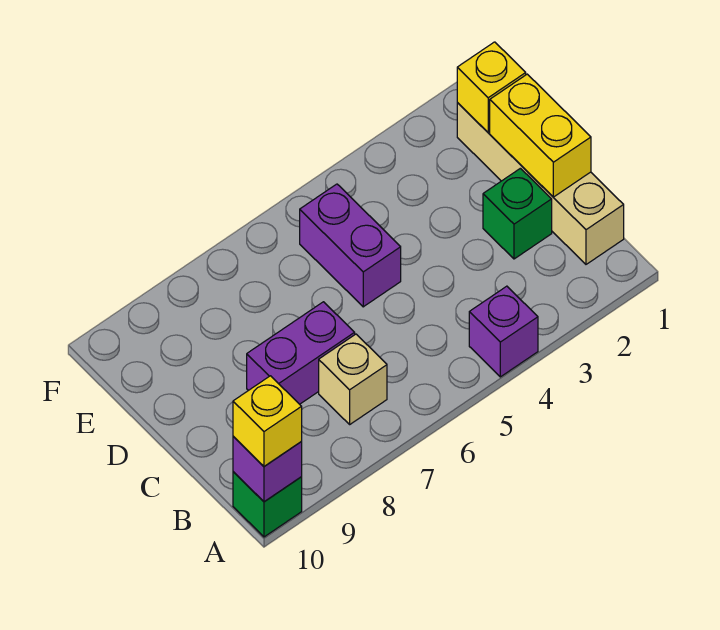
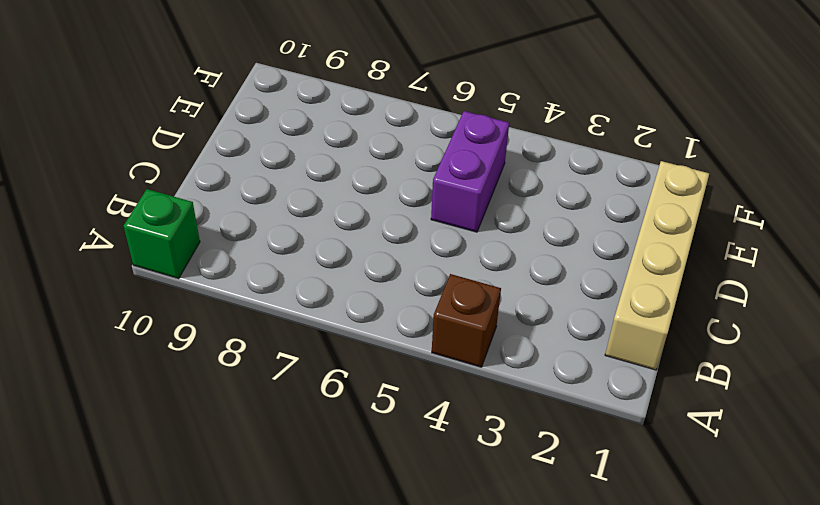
brown 1x1 brick [432,274,501,367] -> purple 1x1 brick [469,286,538,377]
none -> tan 1x1 brick [319,334,387,424]
none -> green 1x1 brick [483,168,552,259]

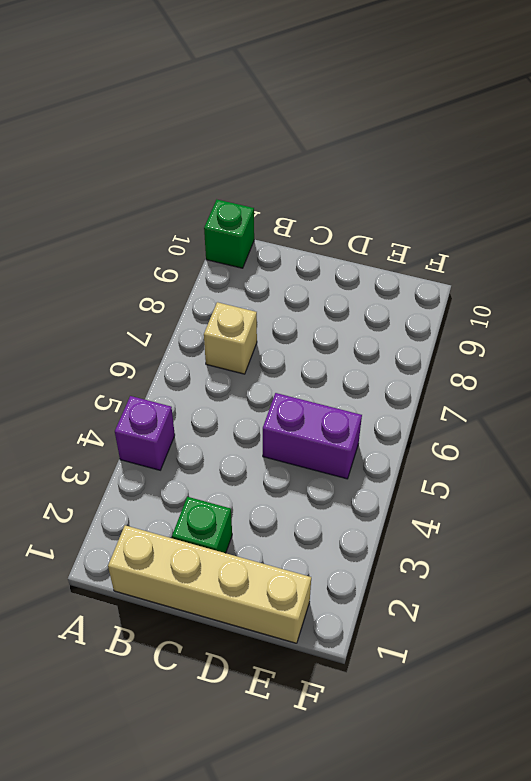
none -> purple 1x2 brick [247,302,355,404]
none -> purple 1x1 brick [233,437,302,502]

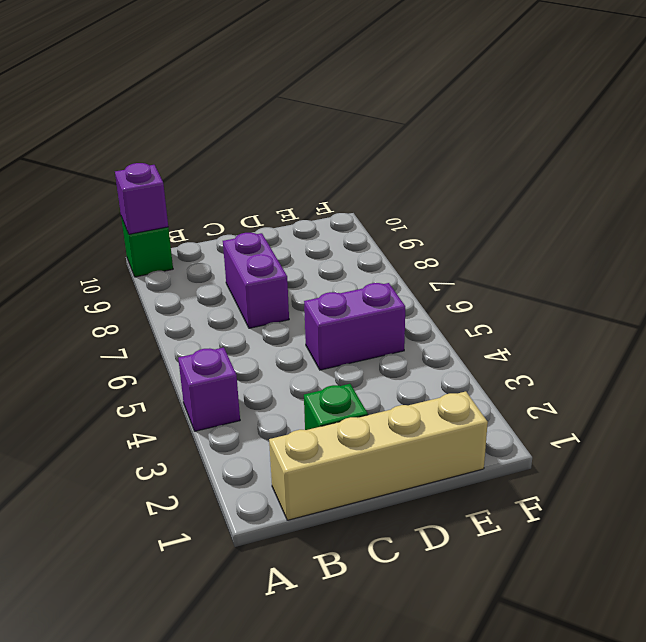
none -> tan 1x1 brick [319,334,387,424]
none -> yellow 1x2 brick [490,74,591,197]

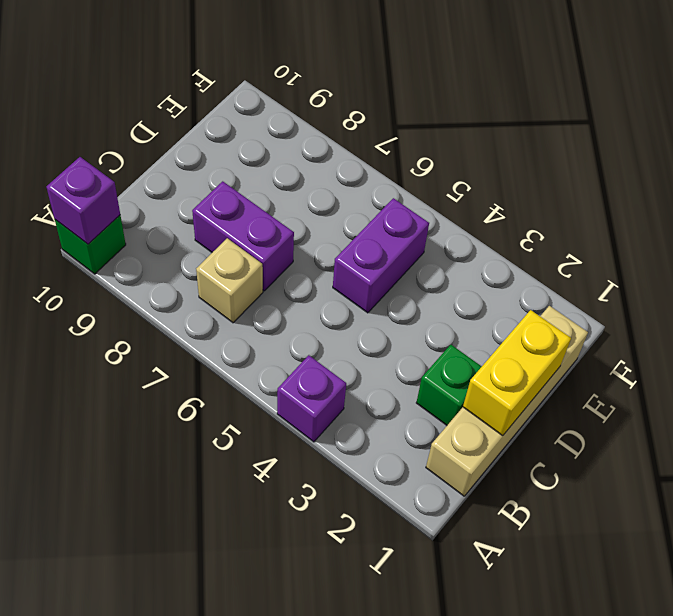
none -> yellow 1x1 brick [457,42,526,132]
none -> yellow 1x1 brick [233,376,302,466]

